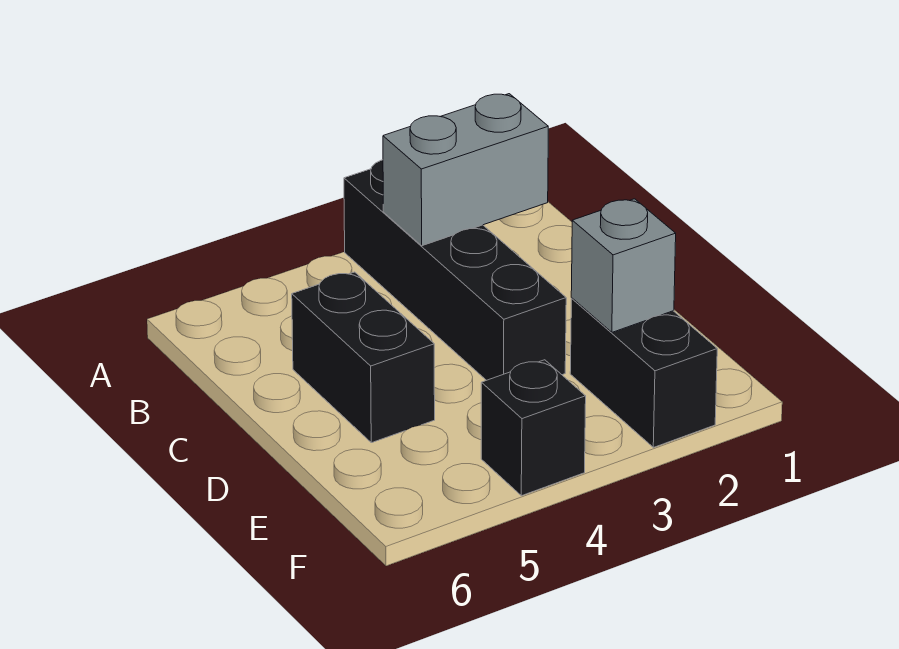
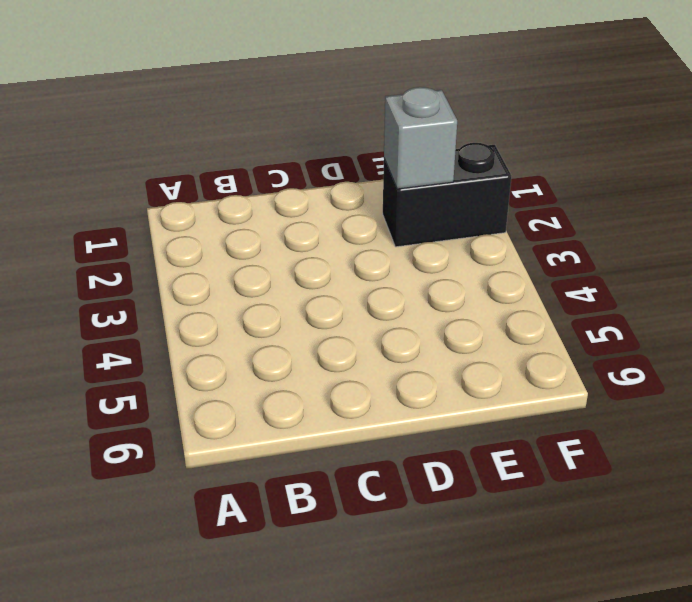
none -> black 1x4 brick [344,160,566,380]
none -> black 1x2 brick [292,272,435,443]

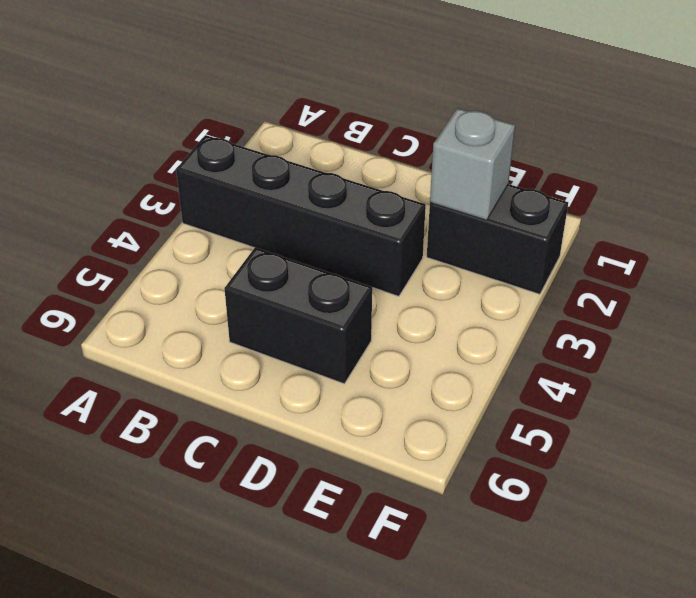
none -> black 1x1 brick [481,360,586,496]
none -> grey 1x2 brick [383,94,548,246]

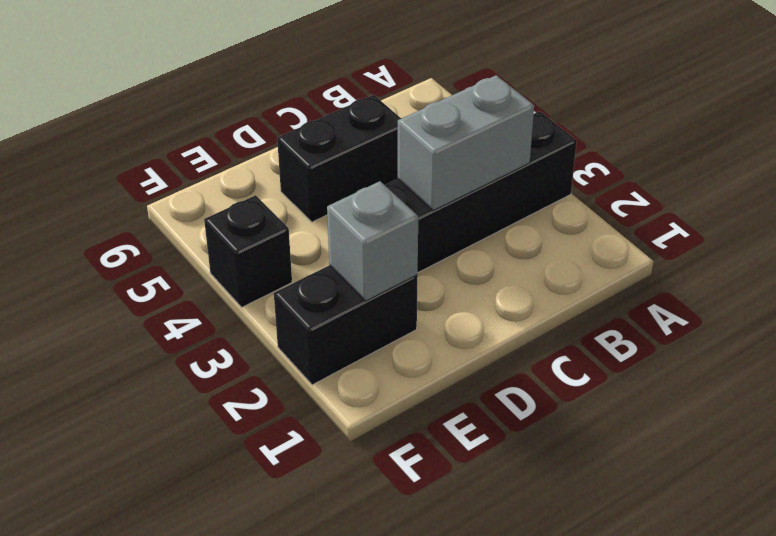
grey 1x2 brick [398,75,534,210] -> grey 1x2 brick turned to [383,94,548,246]

